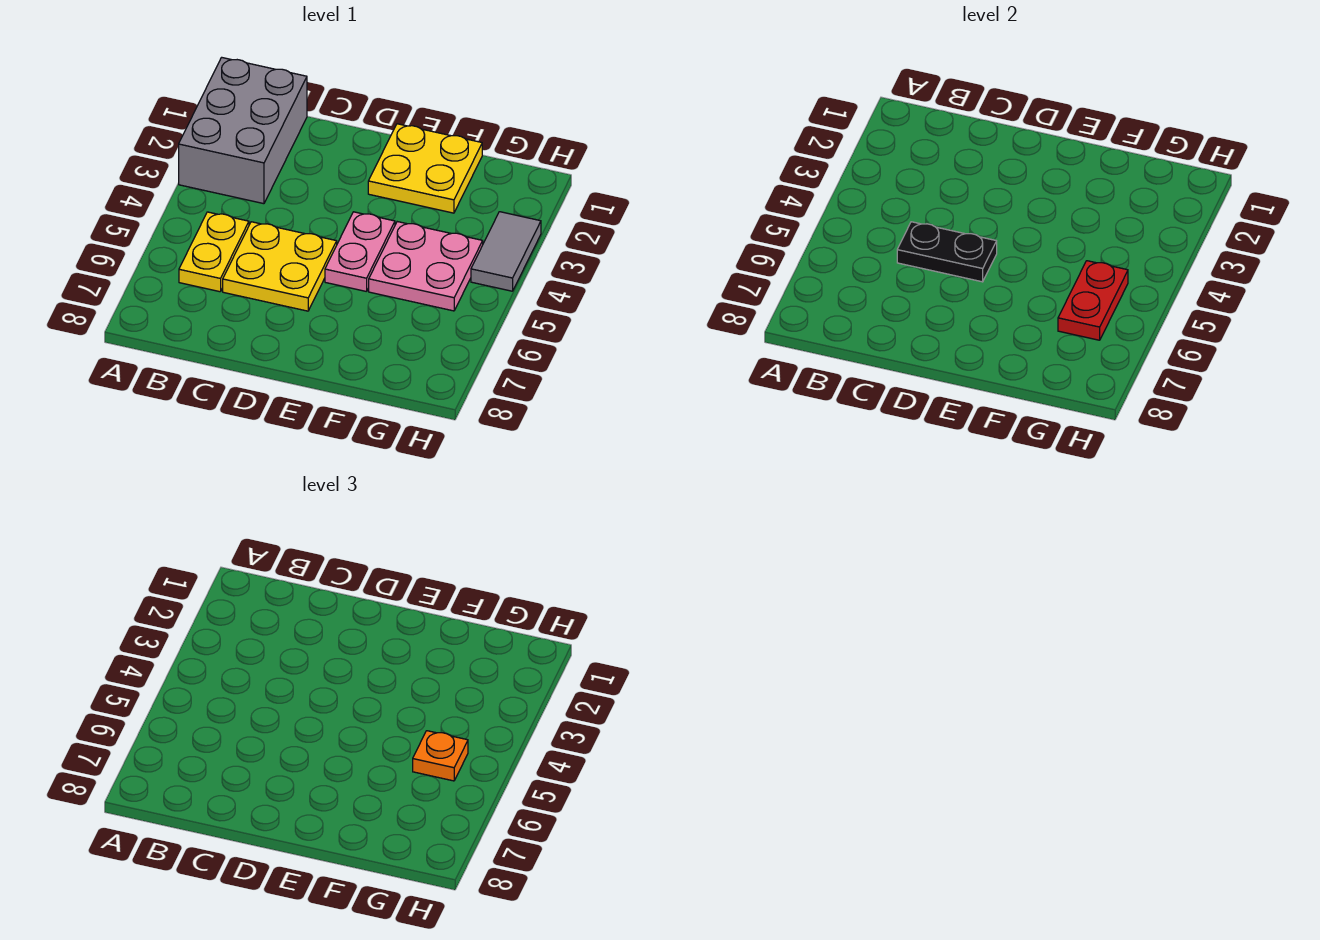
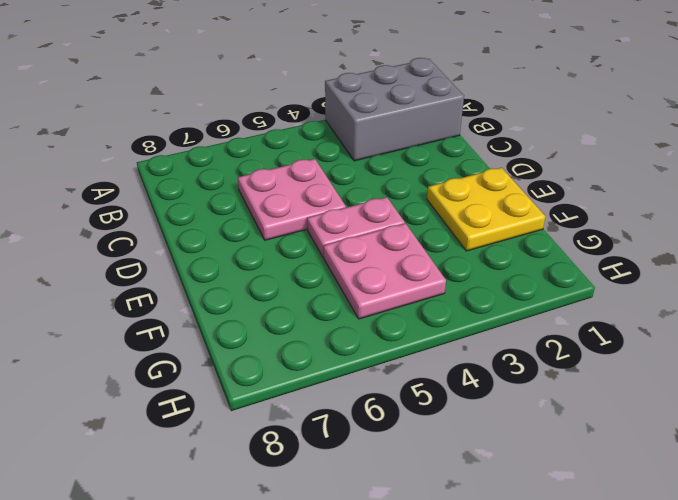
pink 2x2 plate [238,159,346,240] -> yellow 2x2 plate [223,222,337,311]
none -> yellow 1x2 plate [179,212,249,292]
none -> grey 1x2 tile [471,212,541,291]

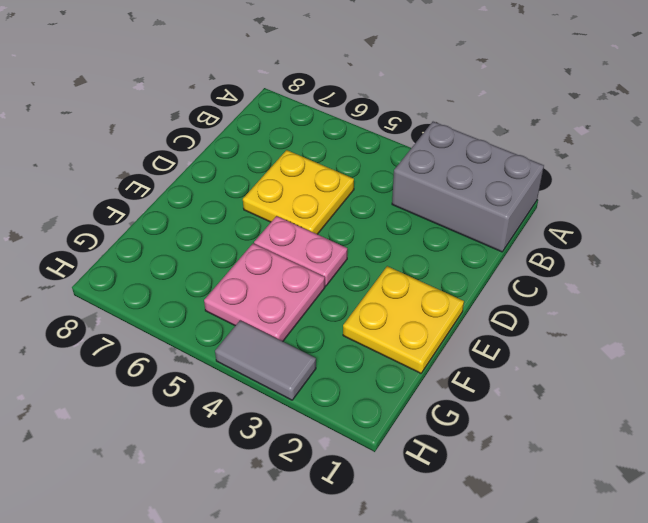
none -> yellow 1x2 plate [179,212,249,292]
none -> black 1x2 plate [897,222,997,282]

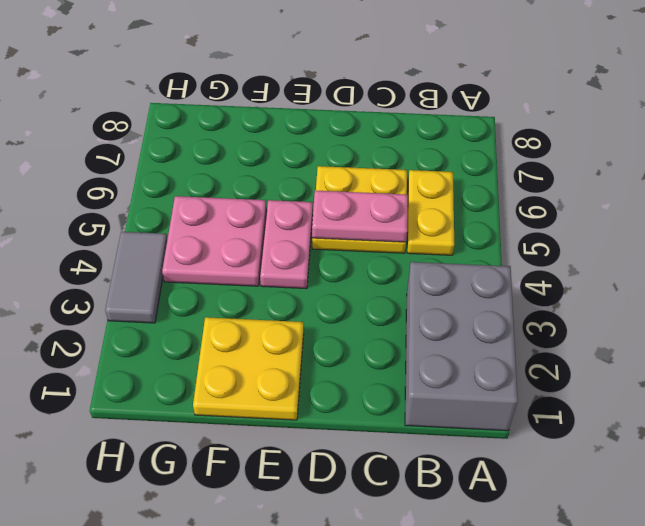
pink 1x2 plate [312,191,408,242] -> black 1x2 plate [897,222,997,282]
none -> red 1x2 plate [1058,261,1128,340]
none -> orange 1x1 plate [413,731,468,781]

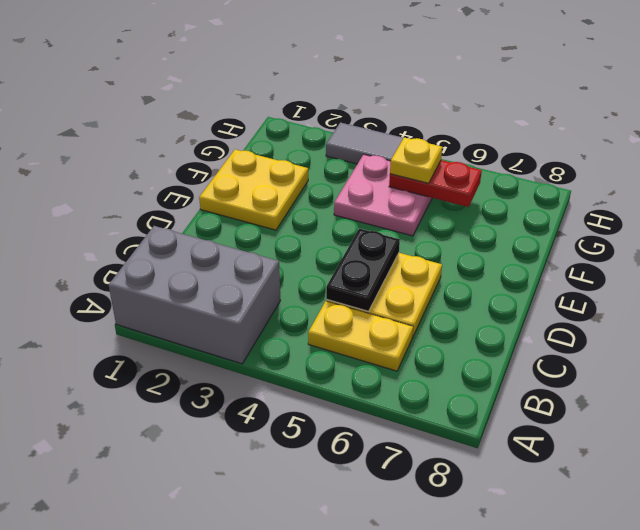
yellow 1x1 plate [390,138,442,183] -> orange 1x1 plate [413,731,468,781]
none -> pink 1x2 plate [325,212,395,292]

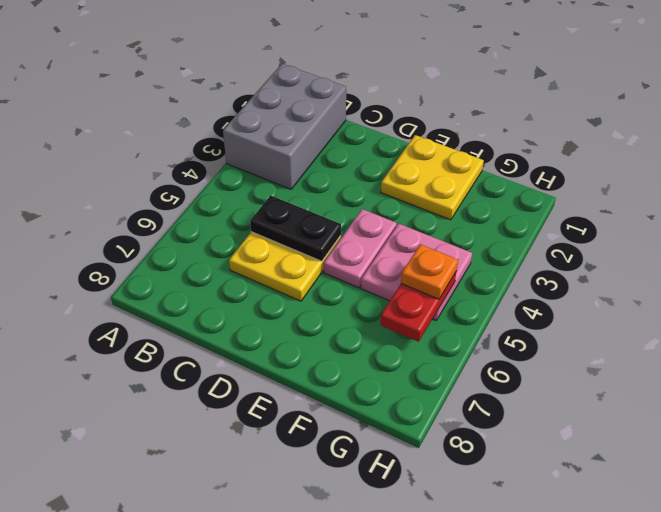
none -> yellow 1x2 plate [179,212,249,292]
none -> grey 1x2 tile [471,212,541,291]

